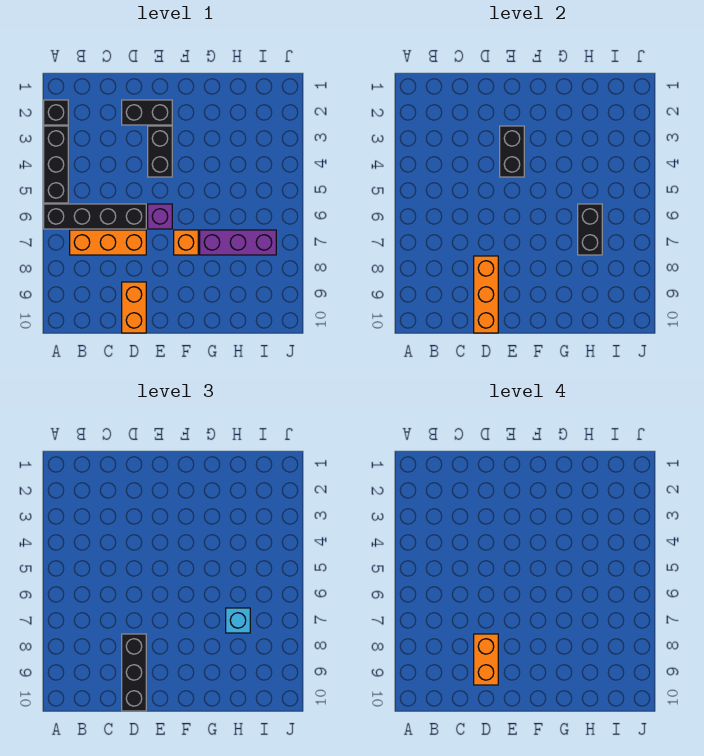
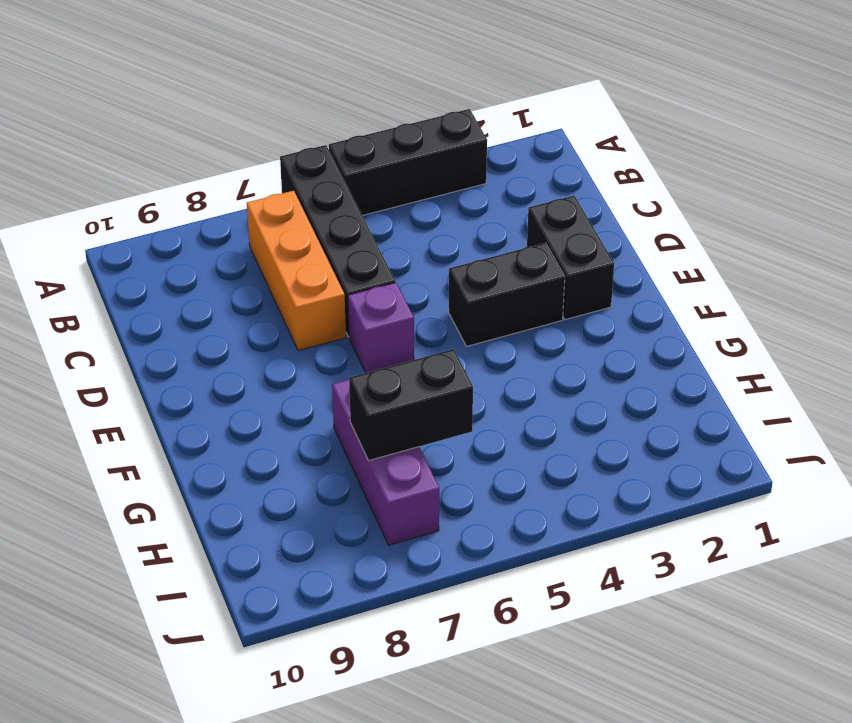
none -> black 1x1 brick [44,100,68,125]
none -> orange 1x2 brick [122,282,146,333]
none -> orange 1x1 brick [174,230,198,255]

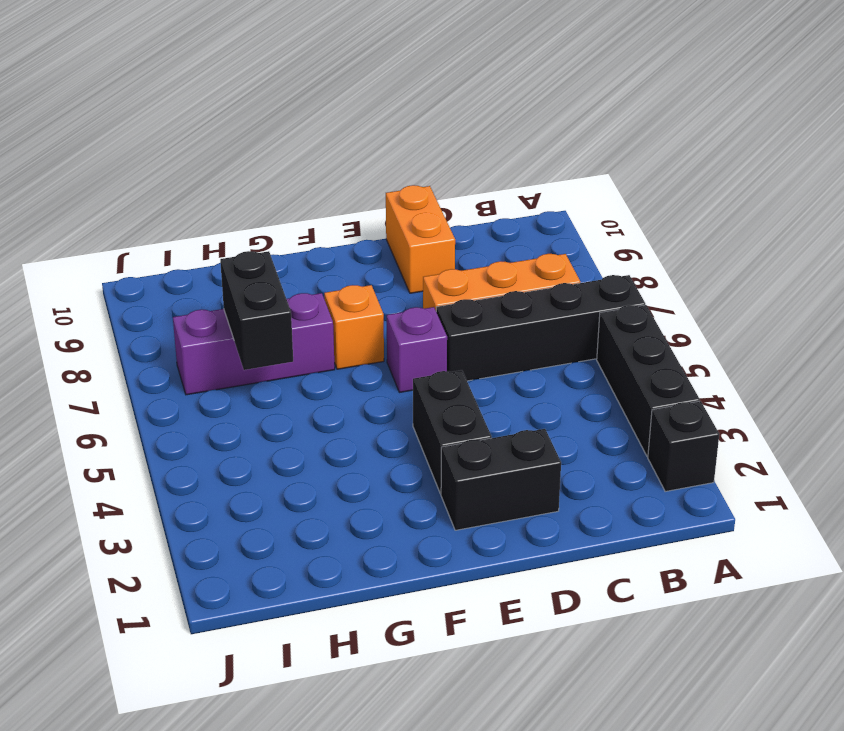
none -> orange 1x3 brick [474,256,498,333]
none -> black 1x2 brick [500,126,524,177]
none -> black 1x3 brick [122,634,146,711]

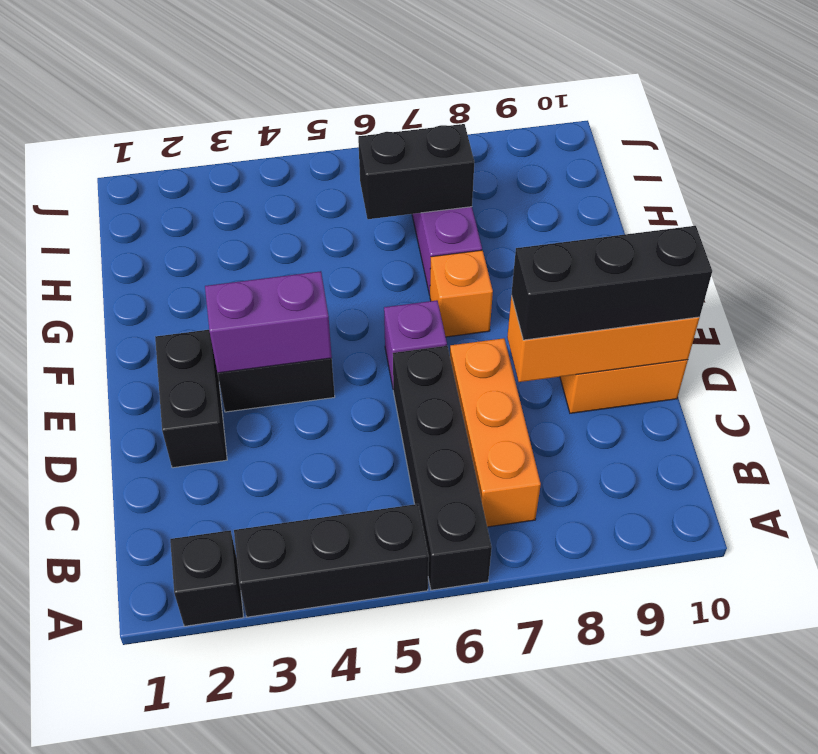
purple 1x2 brick [205,271,332,373] -> black 1x2 brick [500,126,524,177]
none -> cyan 1x1 brick [226,608,250,633]
none -> orange 1x2 brick [474,634,498,685]

